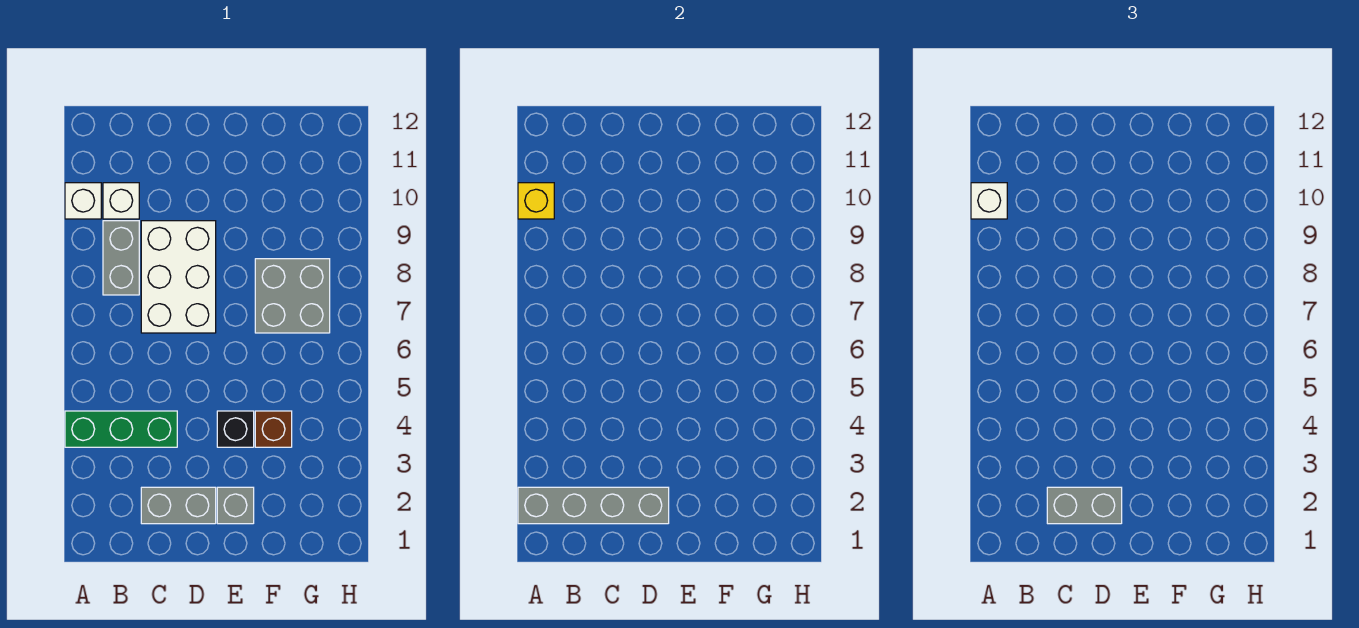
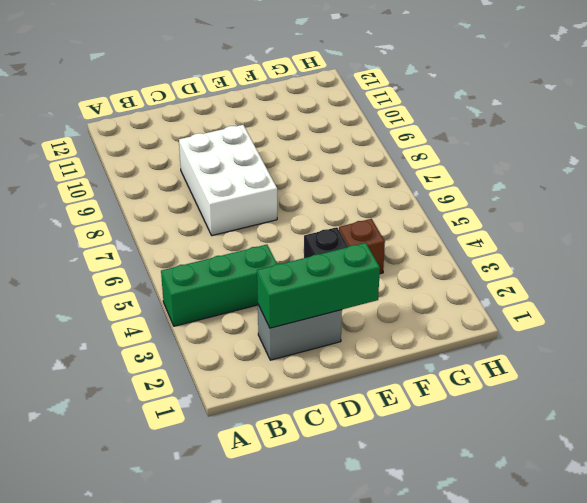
green 1x3 brick [257,243,380,328] -> grey 1x4 brick [518,487,669,524]
none -> white 1x1 brick [65,183,101,219]
none -> grey 1x2 brick [103,221,139,295]
none -> white 1x1 brick [103,183,139,219]

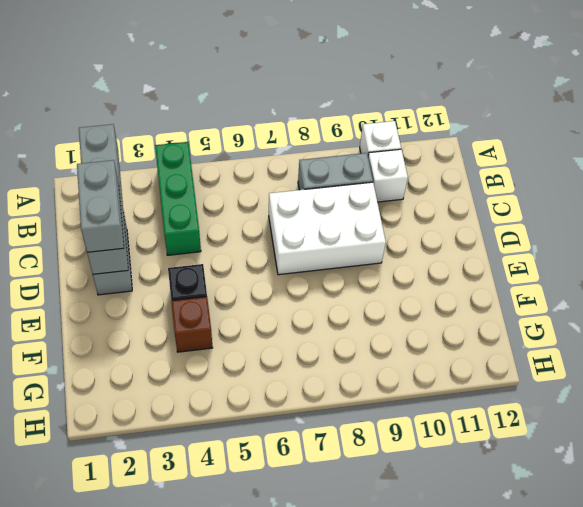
none -> grey 1x1 brick [217,487,254,524]
none -> grey 2x2 brick [255,259,330,333]
none -> yellow 1x1 brick [518,183,554,219]

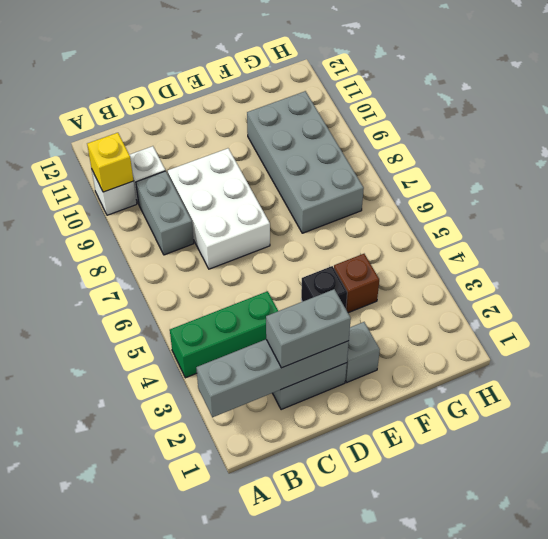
grey 2x4 brick [247,91,364,233] -> grey 2x2 brick [255,259,330,333]
none -> white 1x1 brick [971,183,1007,219]

